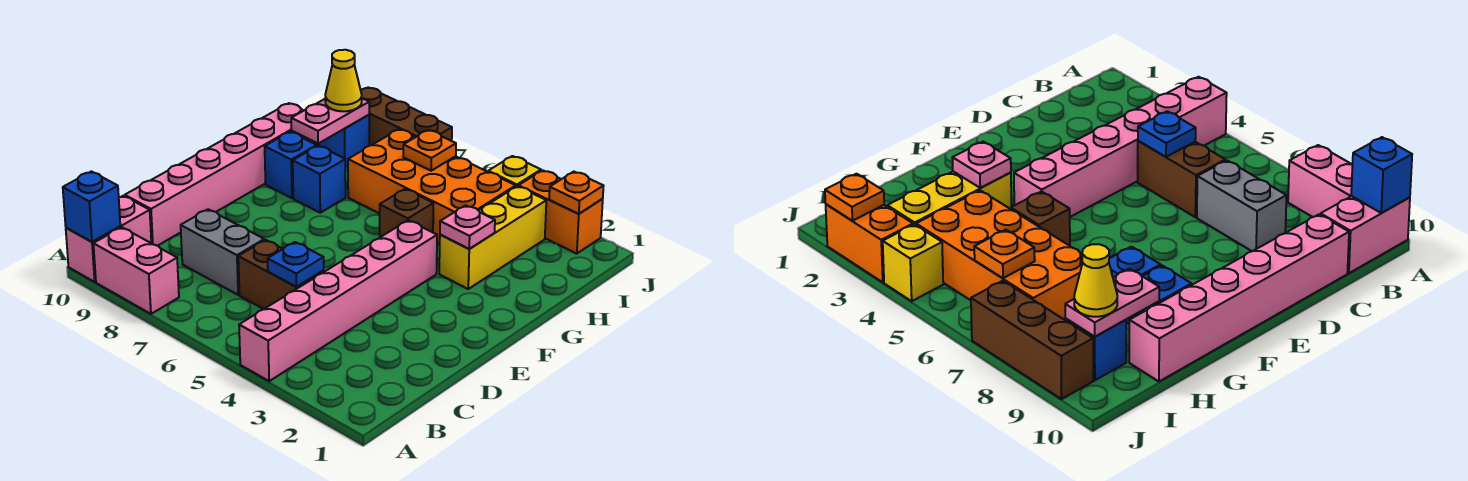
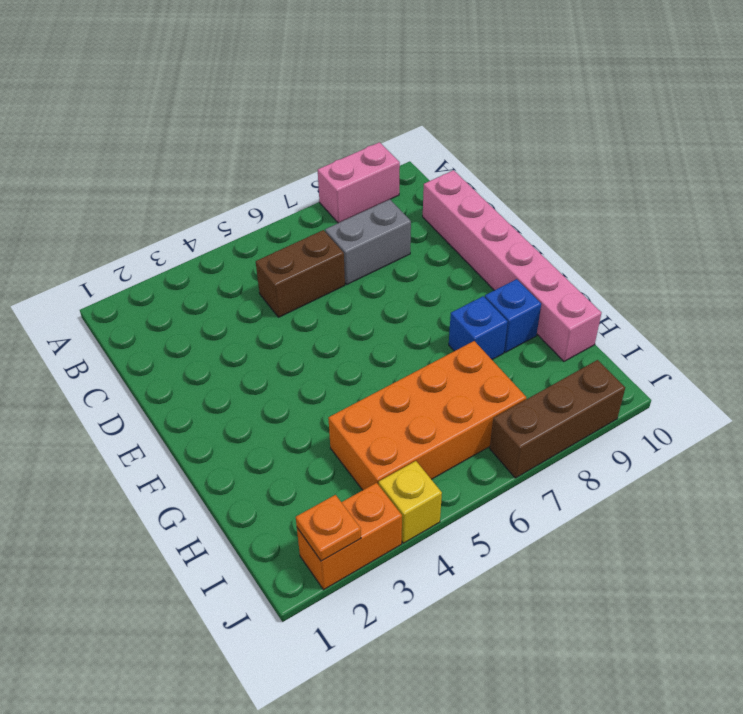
none -> pink 1x6 brick [239,220,437,381]
none -> pink 1x2 brick [66,196,151,282]
none -> yellow 1x3 brick [439,186,546,289]

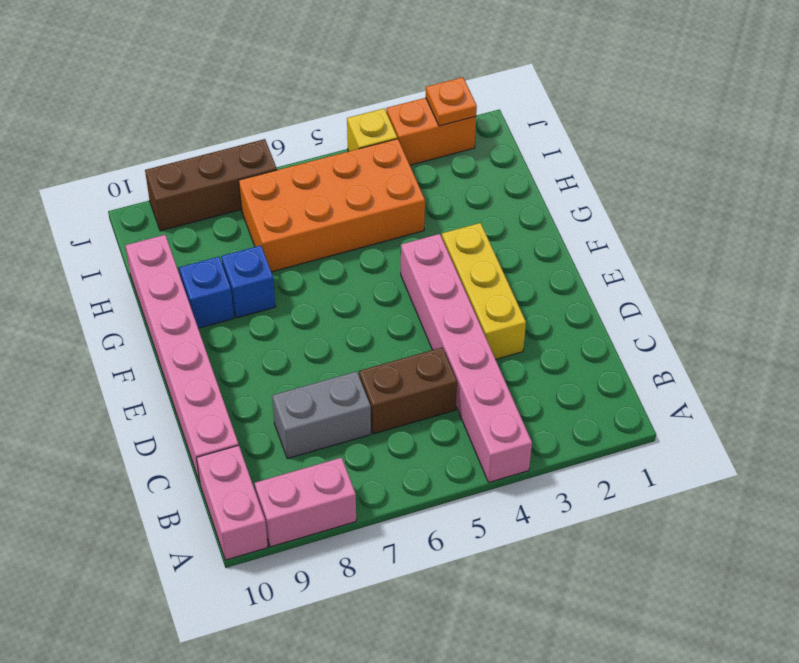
yellow 1x3 brick [442,223,526,359] -> yellow 1x3 brick moved to [439,186,546,289]
none -> brown 1x1 brick [380,189,433,237]
none -> blue 1x1 brick [318,115,369,167]
none -> blue 1x1 brick [63,171,120,242]

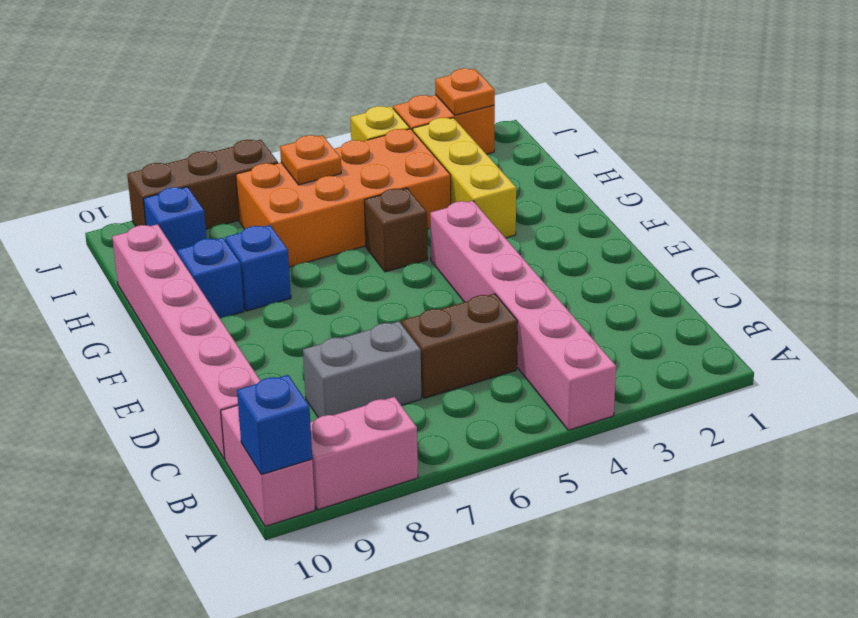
none -> blue 1x1 plate [268,242,324,287]
none -> pink 1x1 plate [440,205,495,249]
none -> pink 1x2 plate [291,98,369,144]

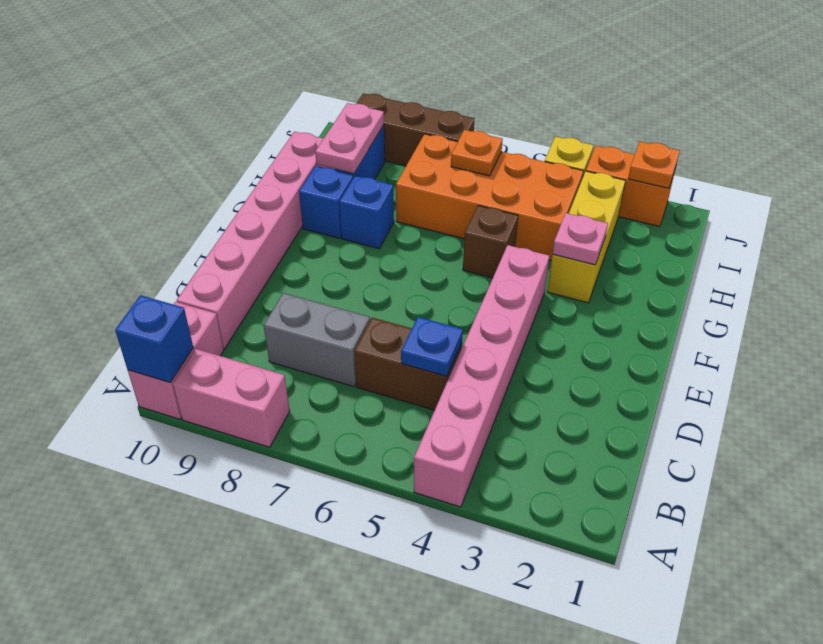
none -> yellow 1x1 cone [325,50,362,111]

